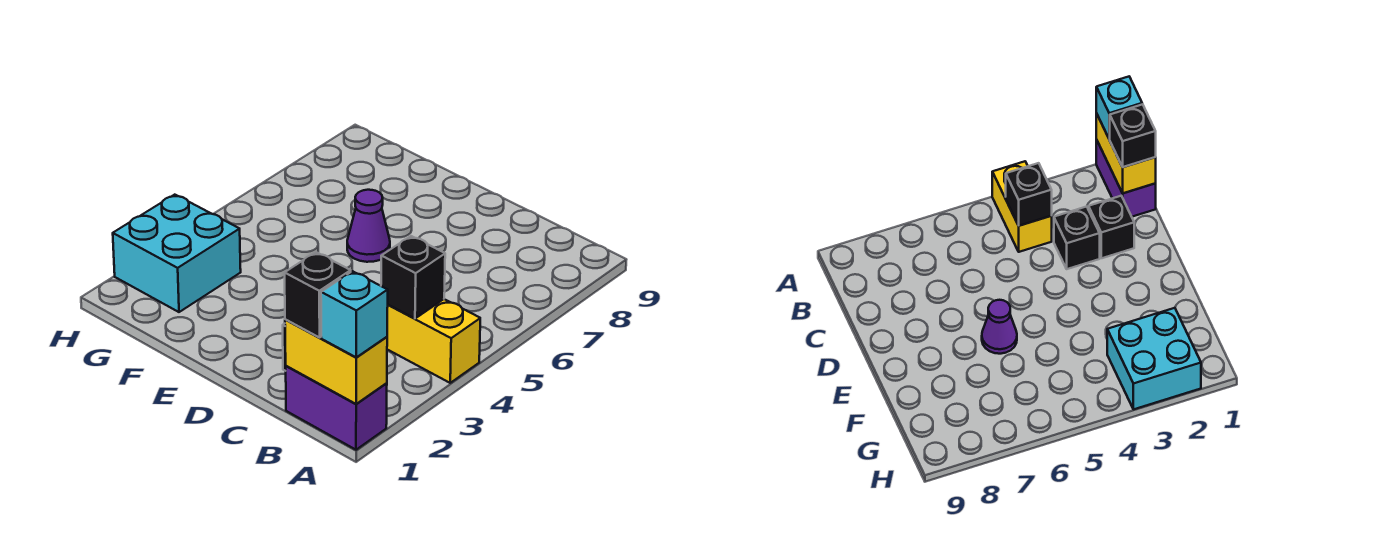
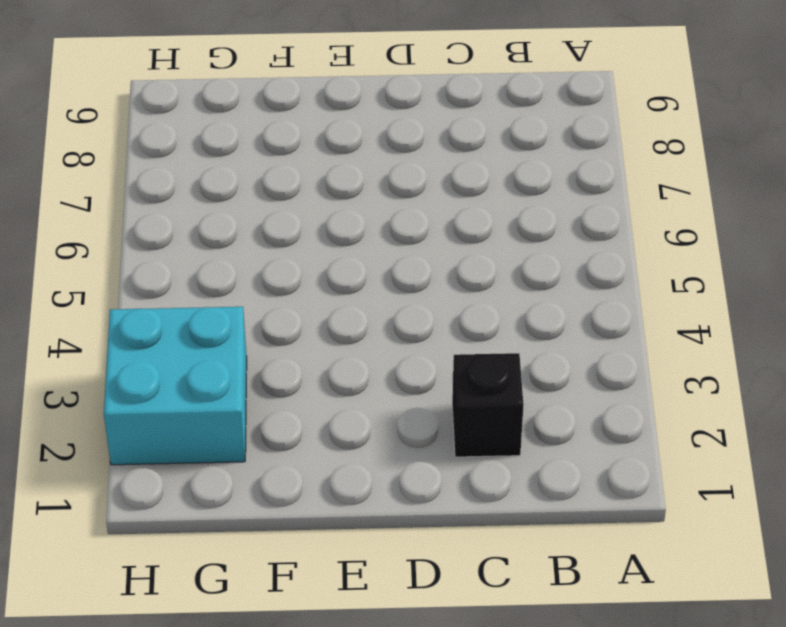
none -> purple 1x2 brick [286,366,387,450]
none -> yellow 1x2 brick [387,299,480,383]

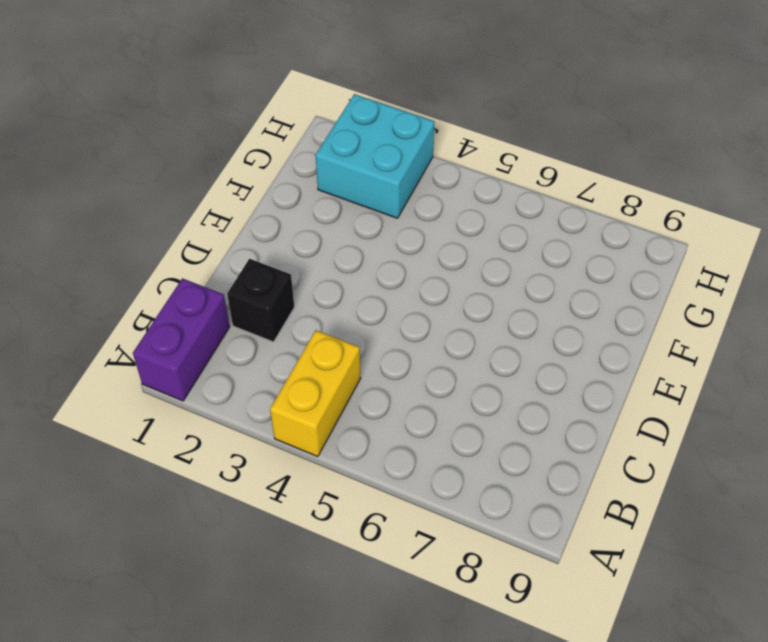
none -> black 1x1 brick [1054,207,1100,269]
none -> purple 1x1 cone [347,190,390,262]

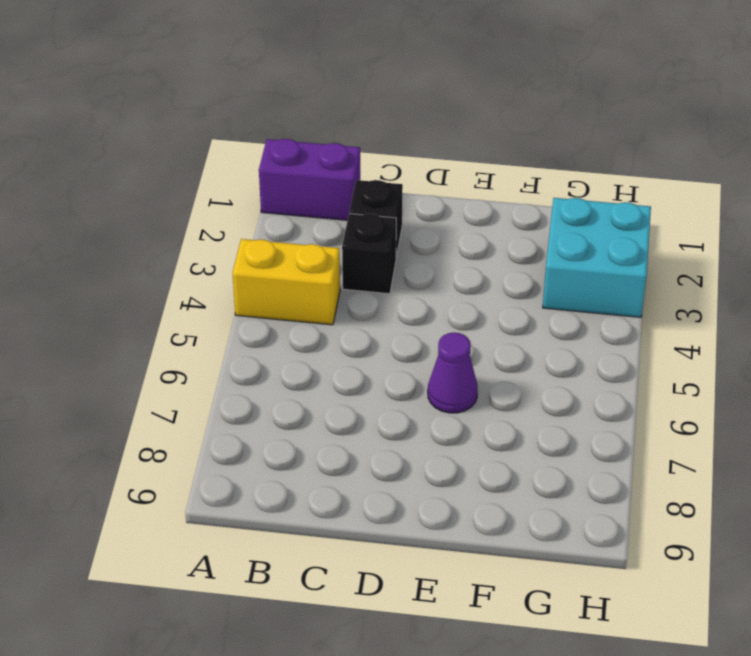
none -> yellow 1x2 brick [285,320,387,404]
none -> black 1x1 brick [381,236,445,319]

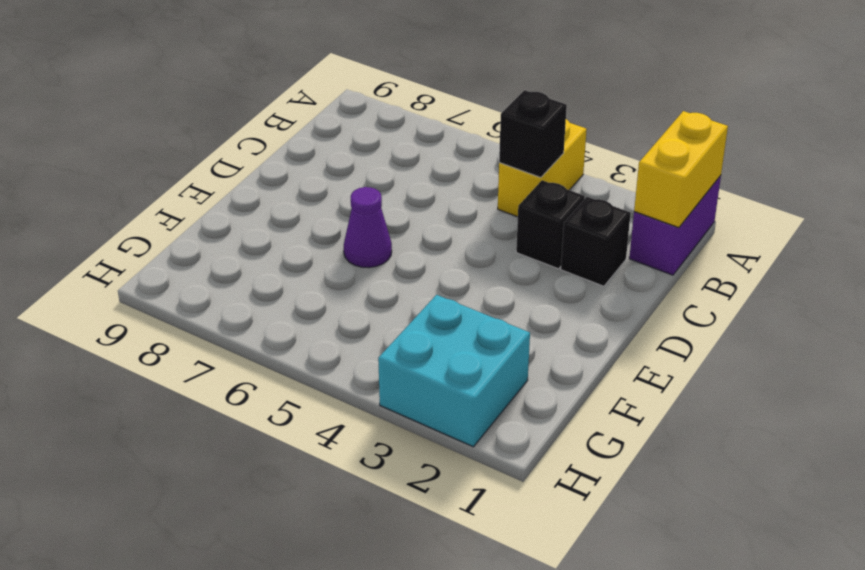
none -> cyan 1x1 brick [321,271,388,358]
none -> black 1x1 brick [285,252,351,338]

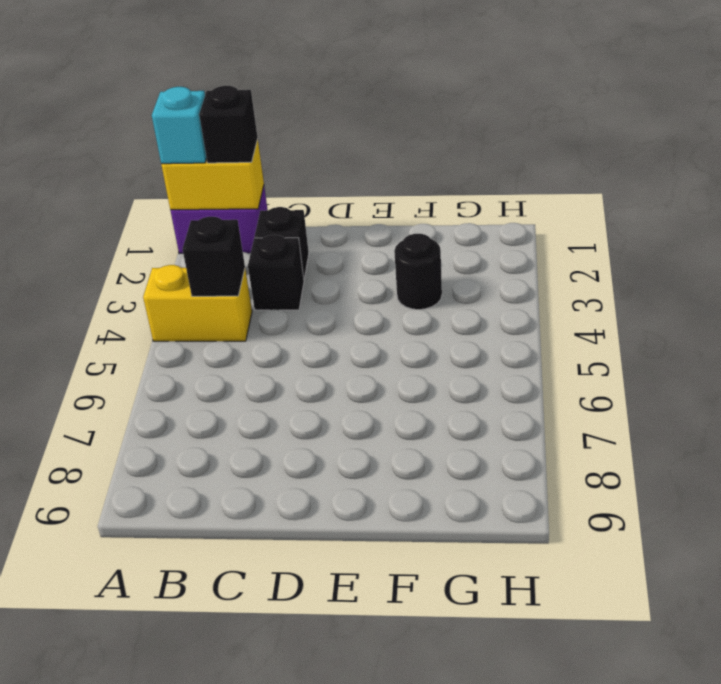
black 1x1 round brick [394,234,442,309] -> none
none -> purple 1x1 cone [347,190,390,262]
none -> cyan 2x2 brick [113,195,241,312]

